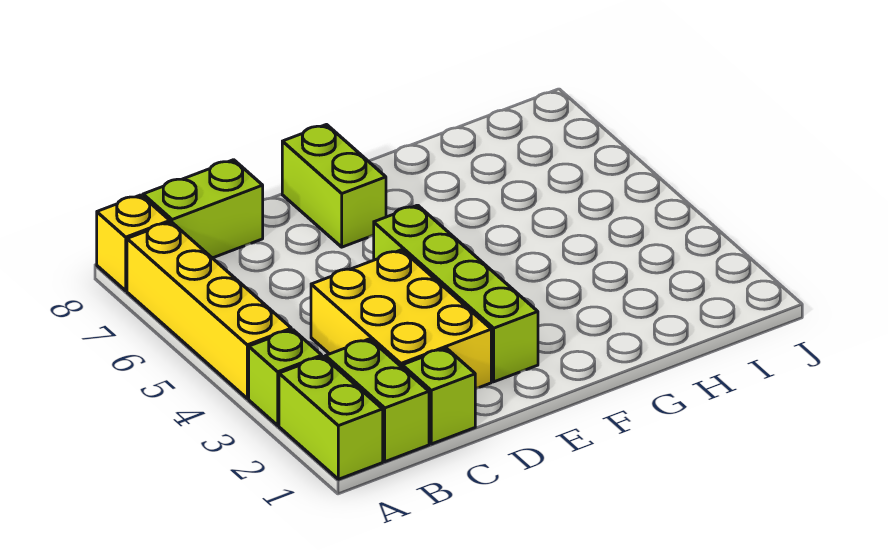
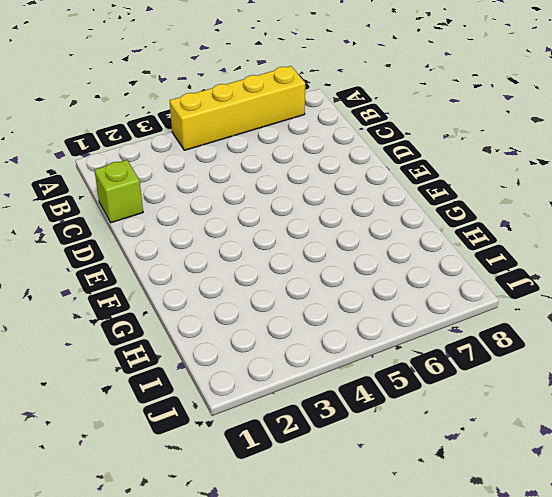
none -> lime 1x2 brick [279,357,383,479]
none -> lime 1x1 brick [249,330,322,425]

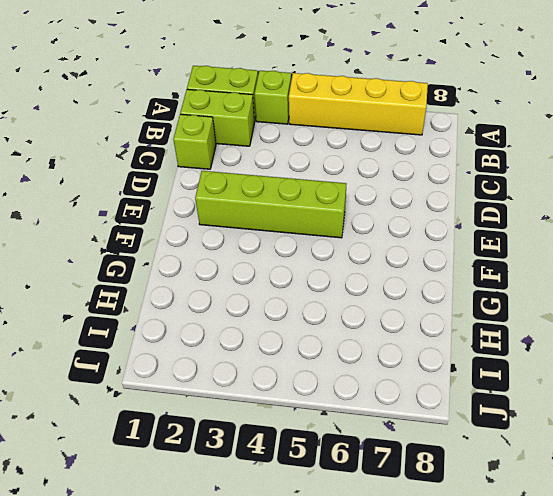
none -> yellow 1x1 brick [97,195,170,291]
none -> lime 1x2 brick [143,160,263,258]

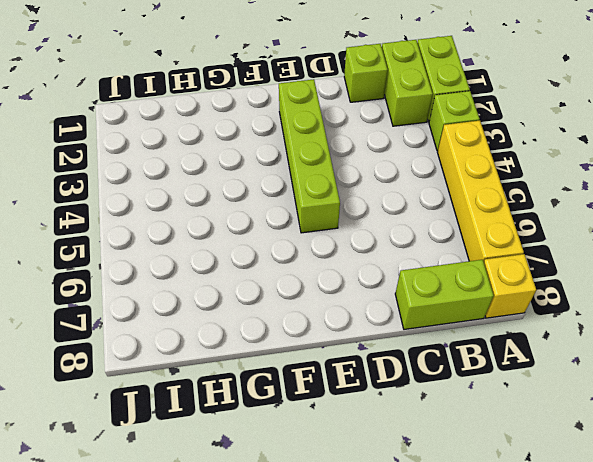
none -> yellow 2x3 brick [311,250,491,389]
none -> lime 1x2 brick [282,125,386,247]

